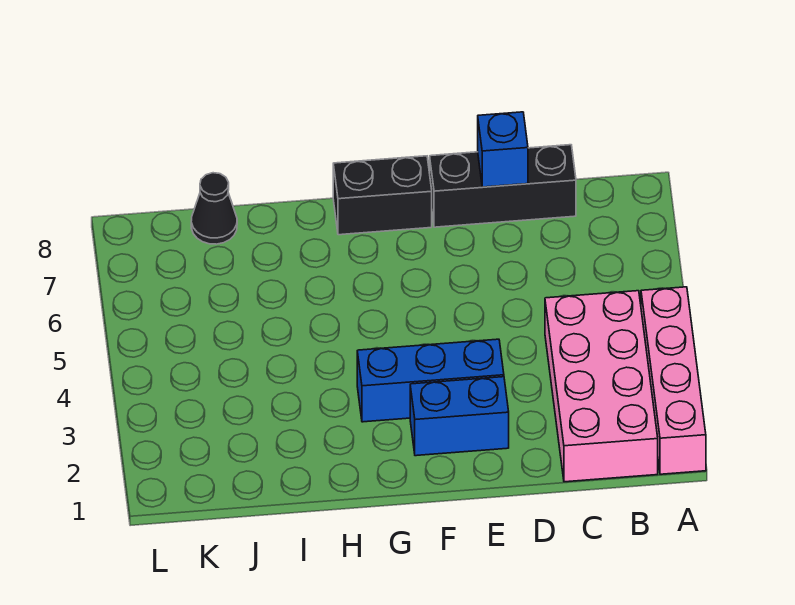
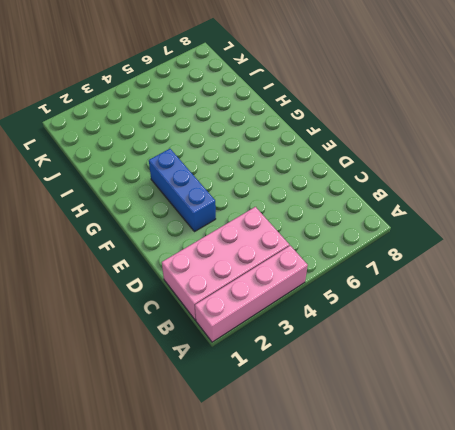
none -> black 1x3 brick [430,145,576,227]
none -> blue 1x2 brick [410,377,509,456]

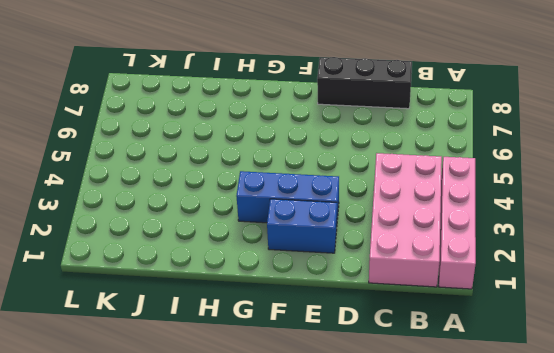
none -> black 1x2 brick [333,156,432,235]
none -> black 1x1 cone [191,173,237,244]

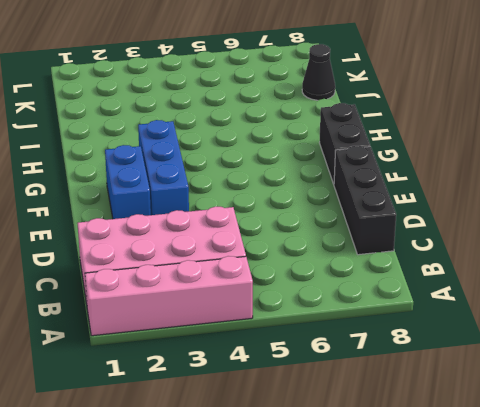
none -> blue 1x1 brick [478,112,528,187]

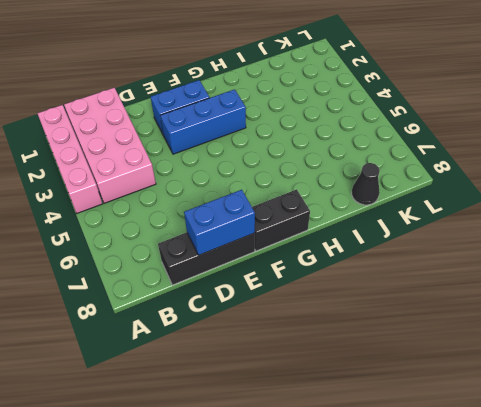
blue 1x2 brick [184,190,255,255] -> blue 1x1 brick [478,112,528,187]

